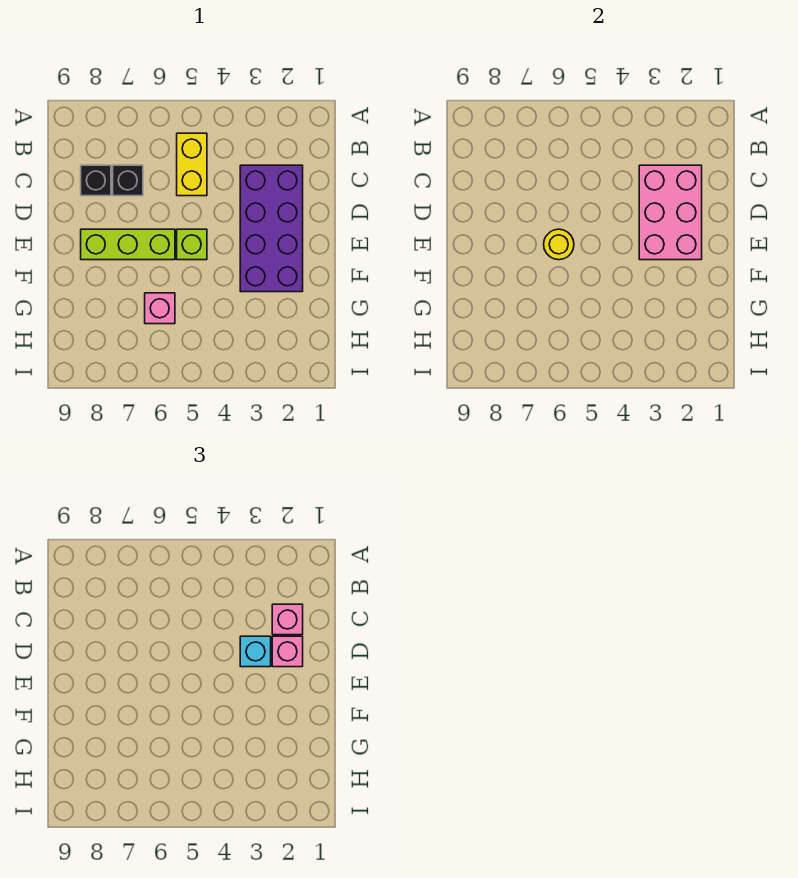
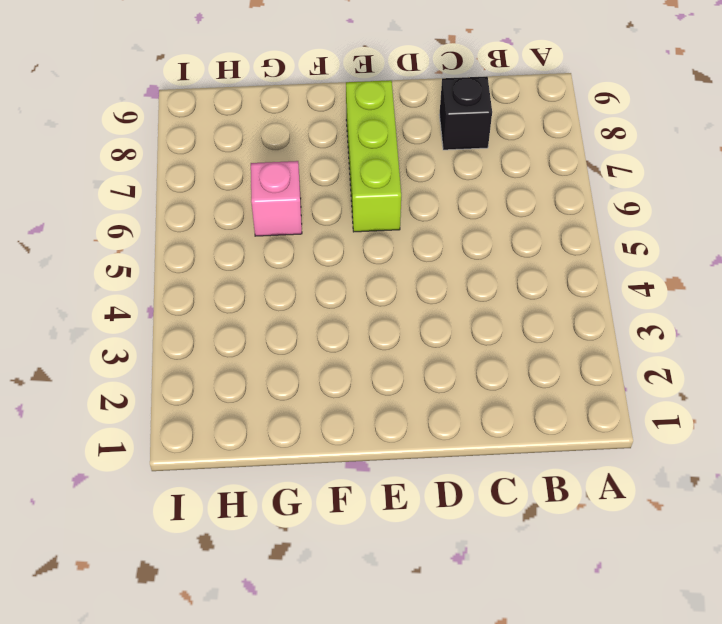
none -> yellow 1x2 brick [177,133,207,196]
none -> purple 2x4 brick [240,165,303,292]
none -> black 1x1 brick [113,165,143,196]

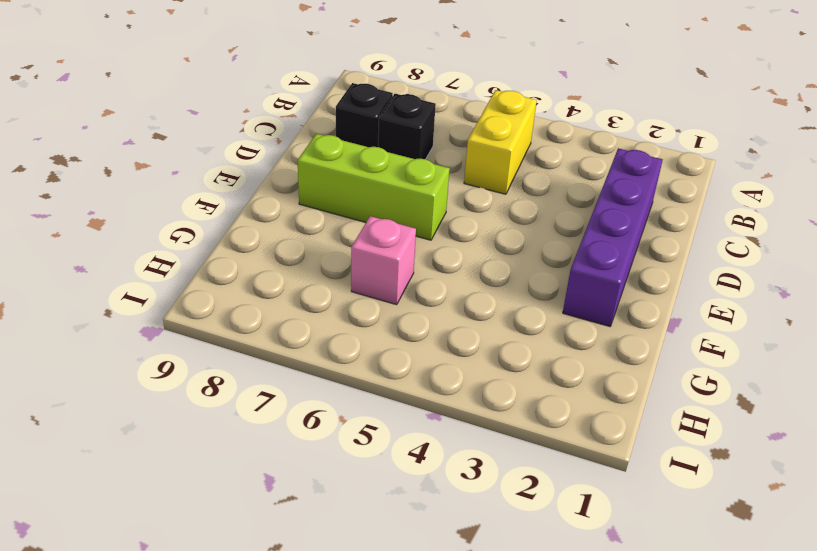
purple 1x4 brick [563,148,663,327] -> purple 2x4 brick [240,165,303,292]
none -> lime 1x1 brick [177,229,207,260]
none -> pink 2x3 brick [639,165,702,260]
none -> yellow 1x1 round brick [544,229,574,260]

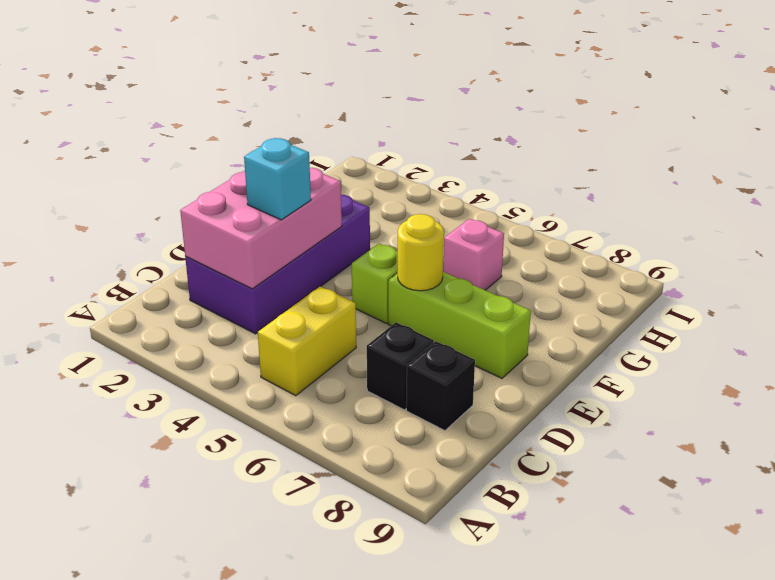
none -> pink 1x1 brick [272,604,303,635]
none -> pink 1x1 brick [272,636,303,667]

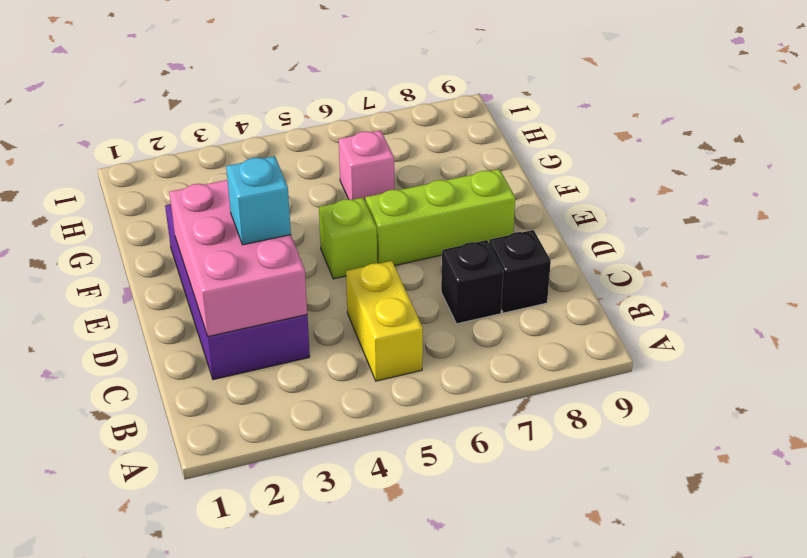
none -> yellow 1x1 round brick [544,229,574,260]
none -> pink 1x1 brick [272,604,303,635]
none -> pink 1x1 brick [272,636,303,667]

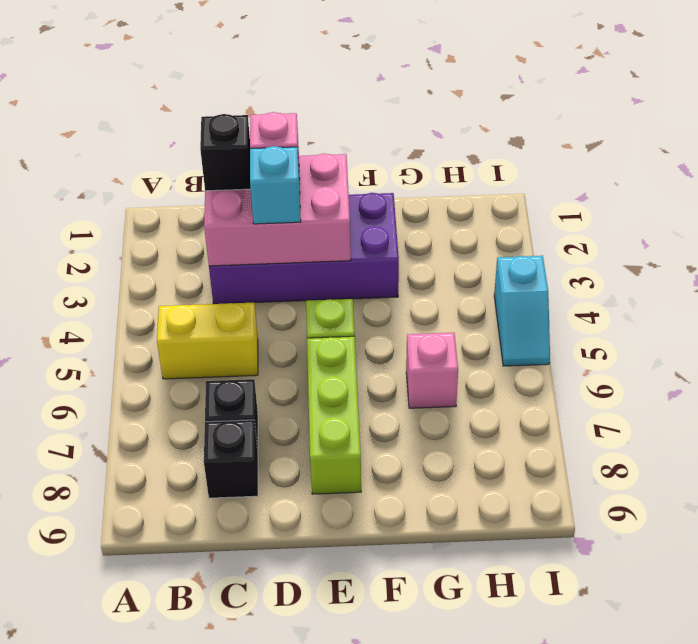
black 1x1 brick [200,114,251,191] -> pink 1x1 brick [272,604,303,635]
cyan 1x2 slope [494,256,550,366] -> none
none -> yellow 1x1 round brick [544,229,574,260]

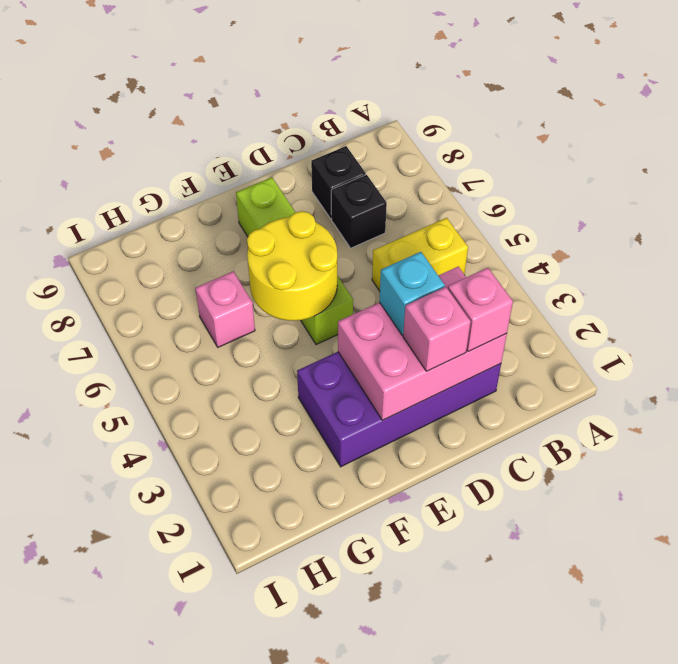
yellow 2x2 round brick [247,211,337,321] -> yellow 1x1 round brick [544,229,574,260]

